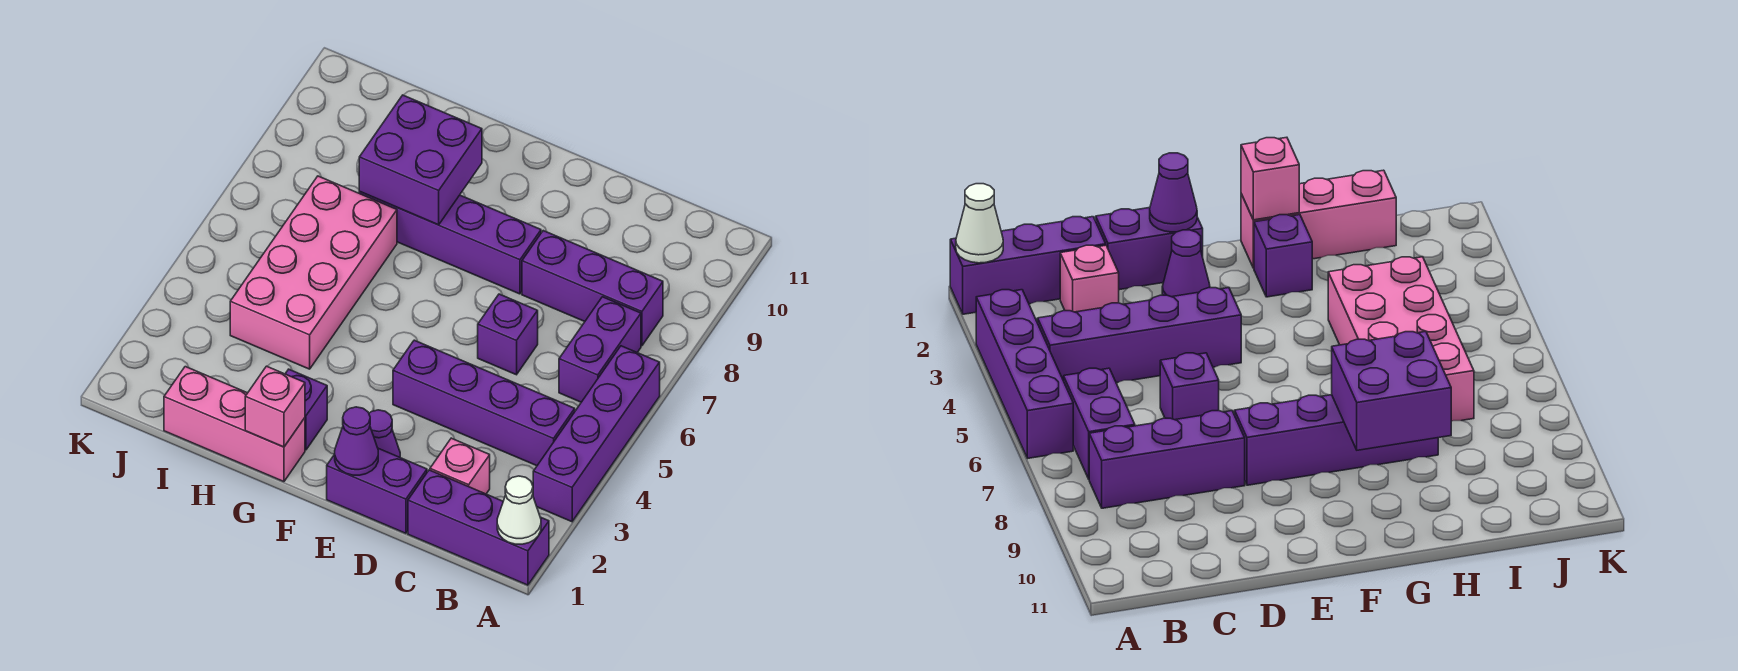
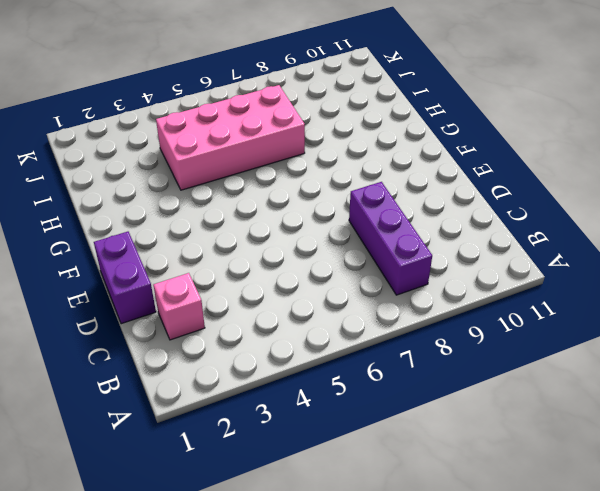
none -> purple 1x3 brick [408,470,549,585]
none -> purple 1x4 brick [533,346,660,522]
none -> purple 1x4 brick [393,340,575,466]

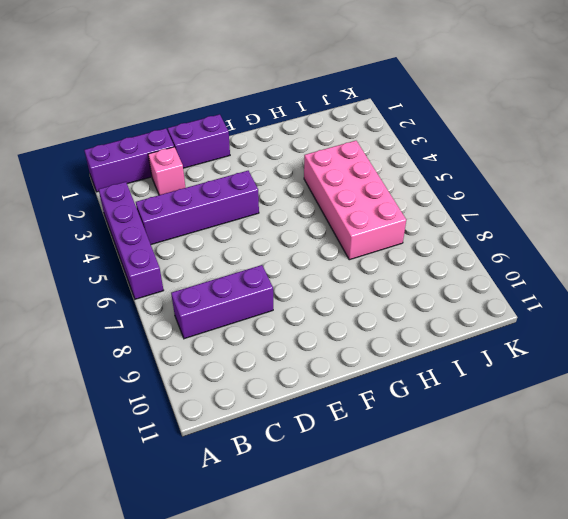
none -> purple 1x2 brick [559,297,641,402]
none -> purple 1x1 brick [478,294,538,375]
none -> purple 1x1 cone [369,410,400,457]

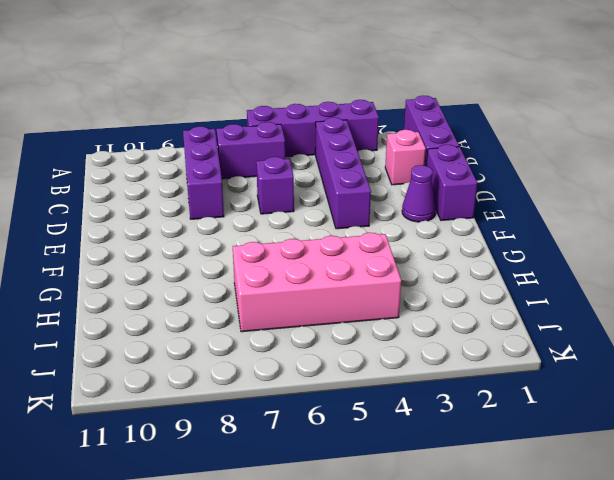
none -> purple 1x4 brick [359,192,541,294]
none -> pink 1x3 brick [164,367,305,482]
none -> purple 1x1 brick [285,369,327,450]

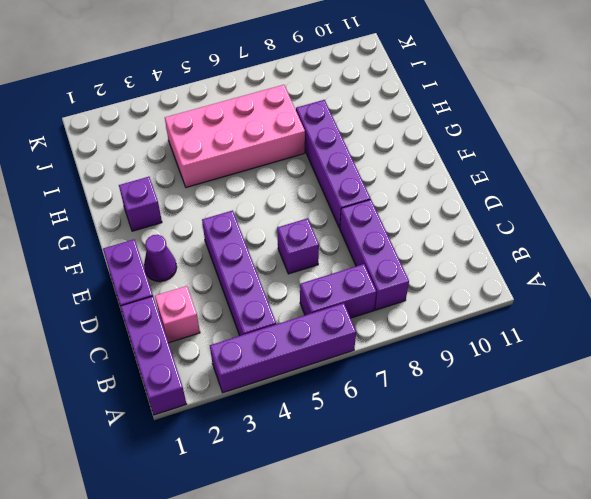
none -> pink 1x3 brick [164,367,305,482]
none -> white 1x1 cone [497,476,541,544]
none -> purple 1x1 cone [335,407,378,475]

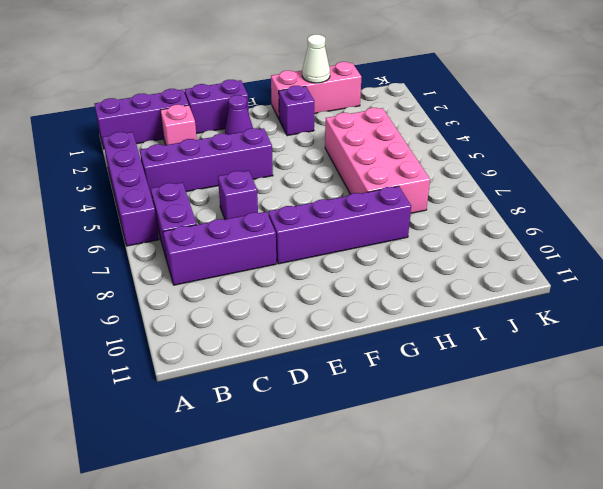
white 1x1 cone [302,35,330,83] -> white 1x1 cone moved to [497,476,541,544]
none -> purple 1x1 cone [335,407,378,475]
none -> pink 1x1 brick [245,366,305,447]
none -> purple 2x2 brick [359,95,482,225]

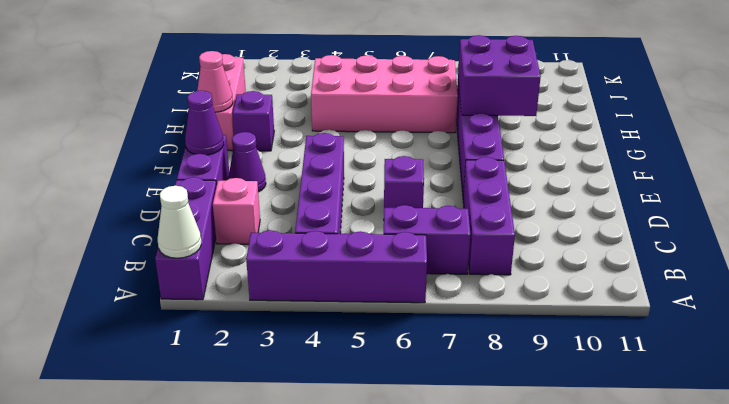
pink 1x1 cone [197,51,233,112] -> pink 1x1 brick [245,366,305,447]

